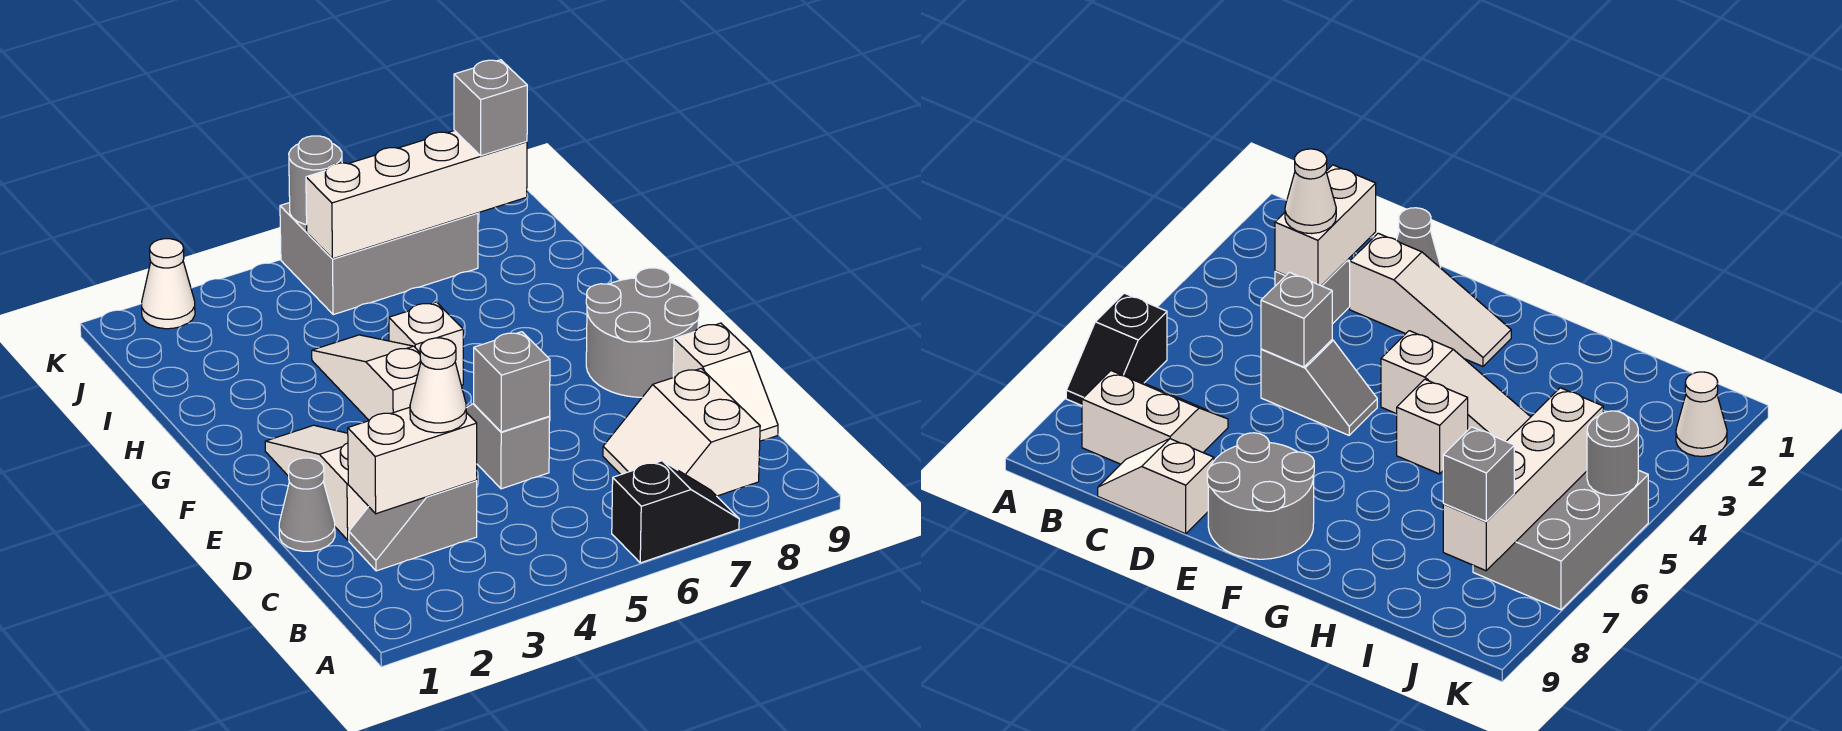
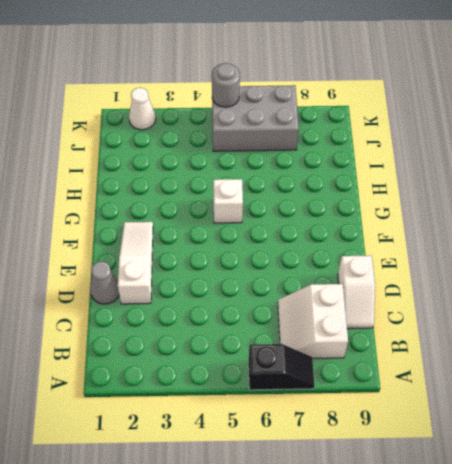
none -> grey 1x2 slope [349,480,477,571]
none -> grey 1x2 slope [466,404,550,489]
none -> grey 2x2 round brick [586,268,699,397]

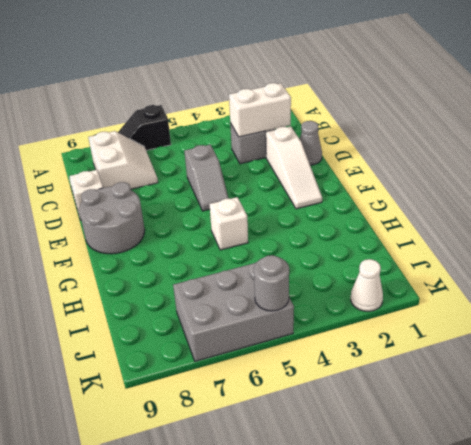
none -> white 1x3 slope [312,335,421,420]
none -> grey 1x1 brick [474,332,550,432]
none -> white 1x4 brick [306,131,527,259]

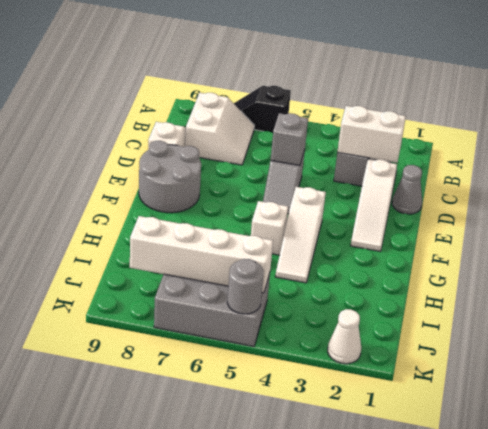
none -> white 1x1 cone [410,338,466,433]
none -> grey 1x1 brick [454,60,527,156]

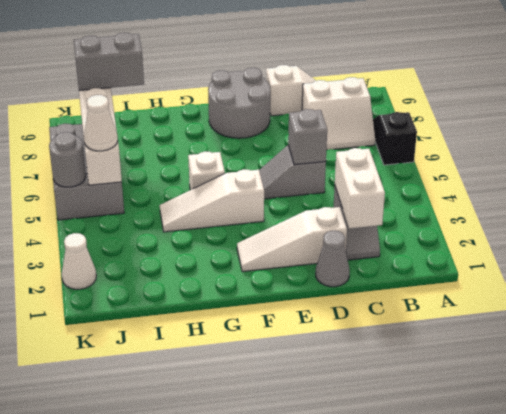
grey 1x2 brick [74,33,144,91] -> grey 1x1 brick [454,60,527,156]
white 1x1 cone [84,95,118,151] -> white 1x1 cone moved to [410,338,466,433]

